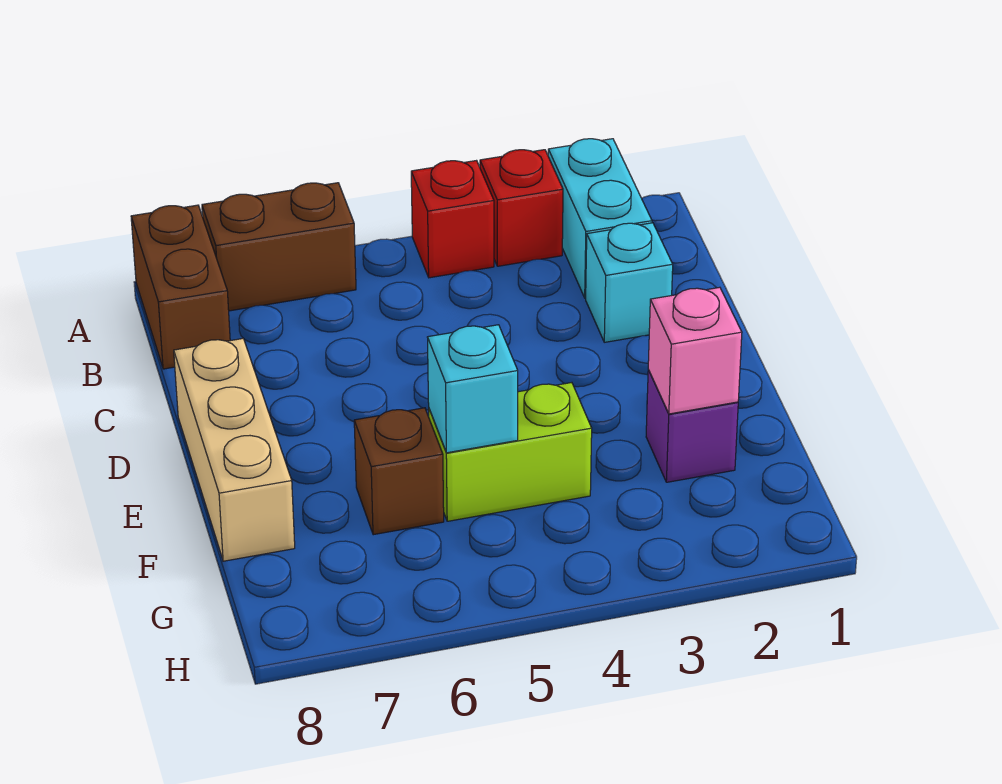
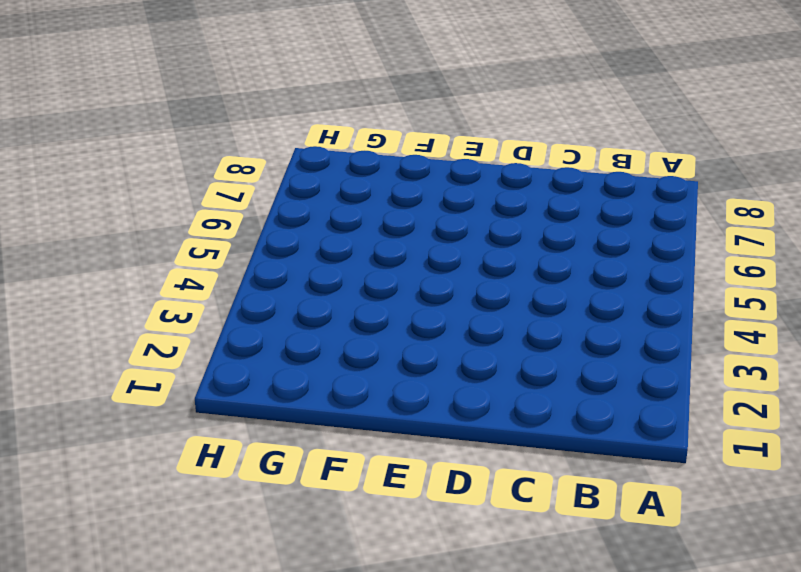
none -> cyan 1x2 brick [548,139,652,298]
none -> red 1x1 brick [480,150,563,266]
none -> red 1x1 brick [411,161,494,278]

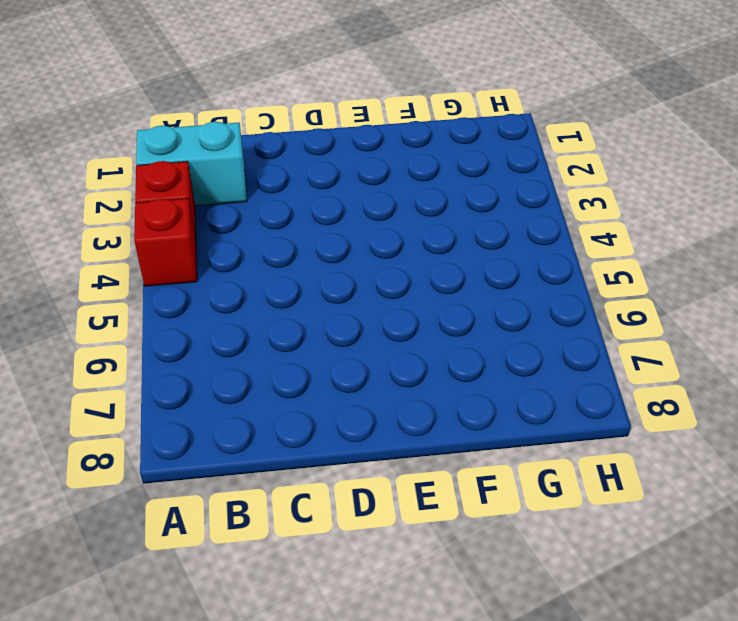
none -> brown 1x2 brick [202,183,356,311]
none -> brown 1x2 brick [131,205,230,369]
none -> cyan 1x1 brick [586,223,673,342]

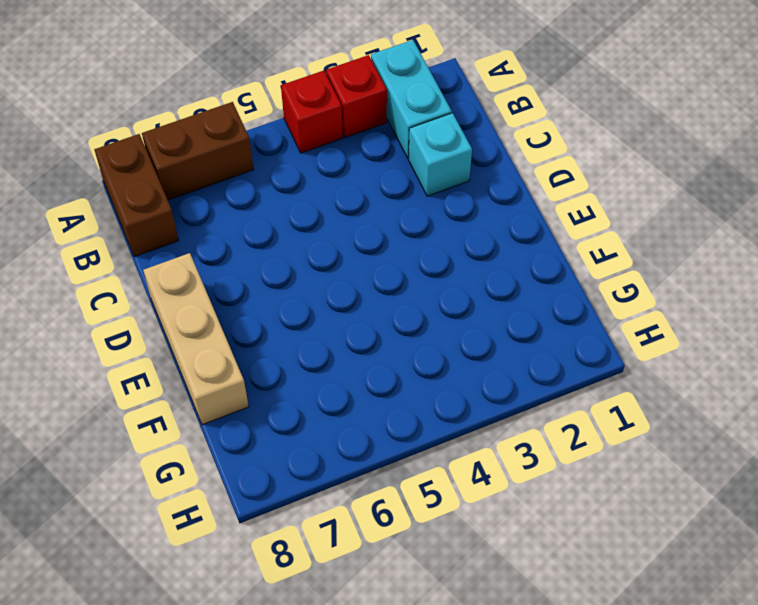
none -> purple 1x1 brick [646,370,738,482]
none -> lime 1x2 brick [429,383,592,521]
none -> brown 1x1 brick [354,408,444,535]

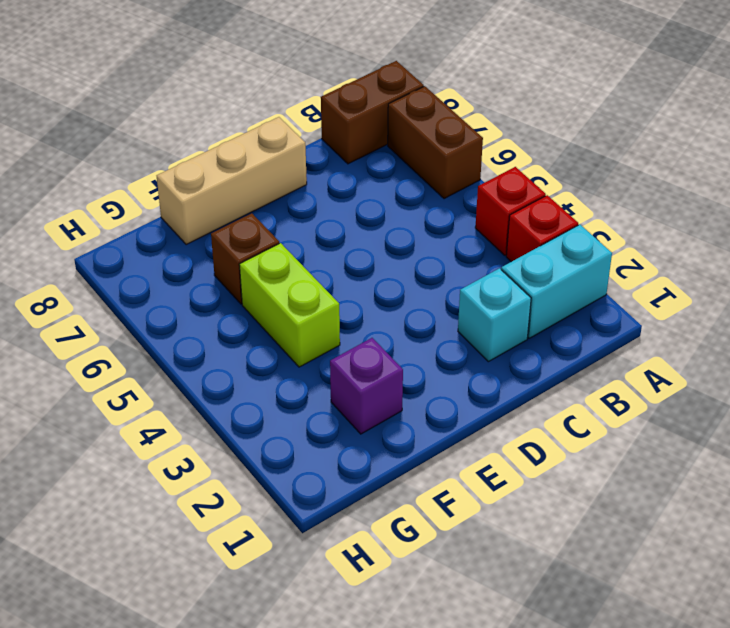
none -> pink 1x1 brick [648,287,742,414]
none -> cyan 1x1 brick [428,325,518,453]

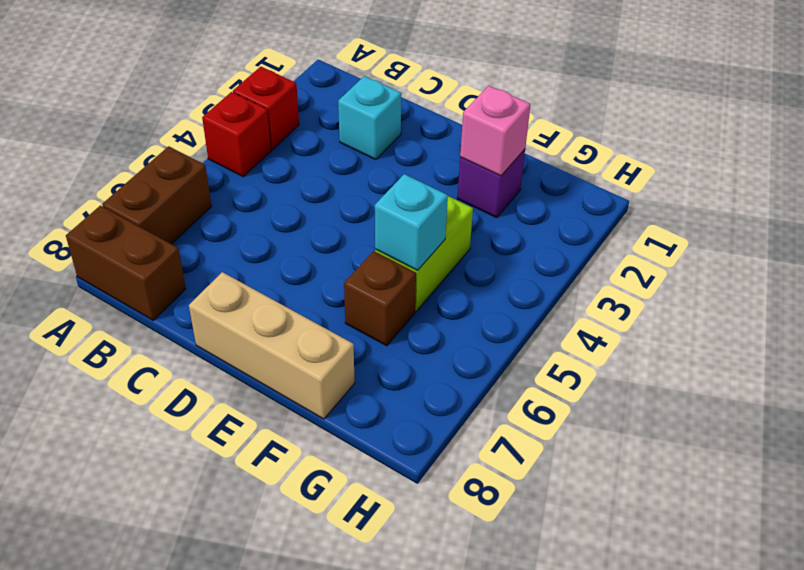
none -> cyan 1x2 brick [548,139,652,298]

